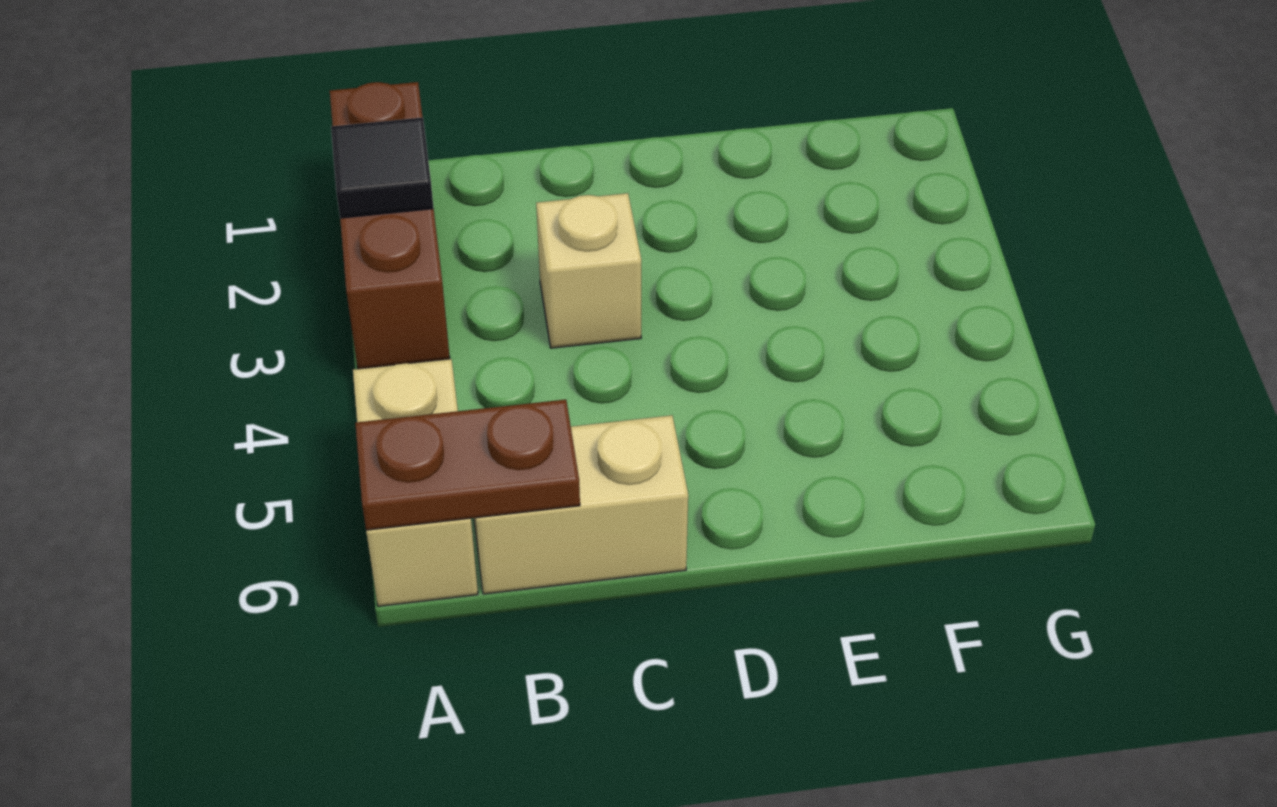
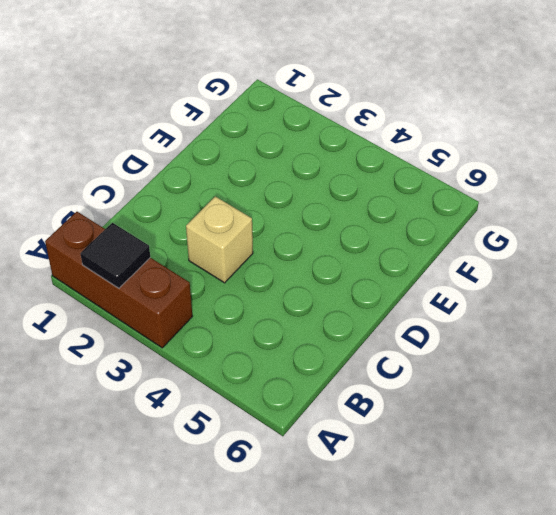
none -> tan 1x2 brick [353,359,478,606]
none -> tan 1x2 brick [474,415,688,594]

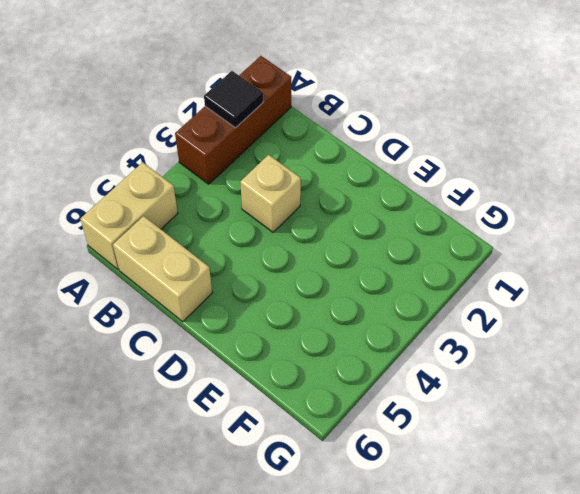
none -> brown 1x2 plate [355,400,580,530]

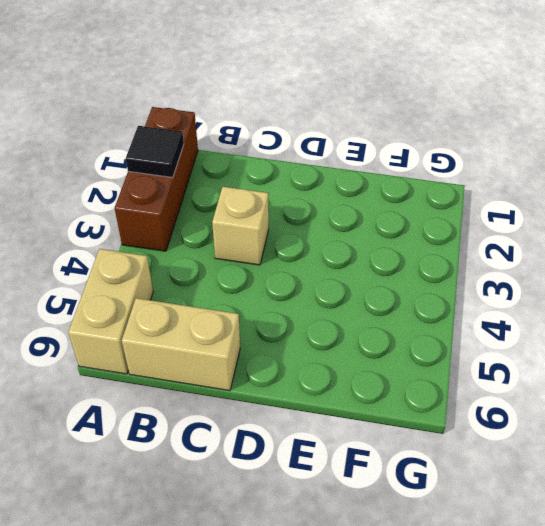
none -> brown 1x2 plate [355,400,580,530]

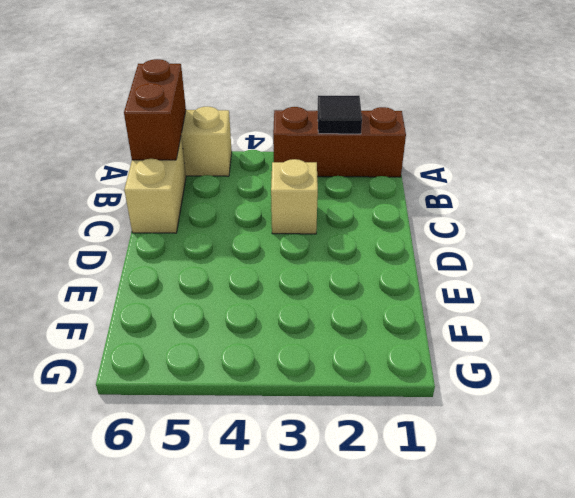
brown 1x2 brick [124,59,186,160] -> brown 1x2 plate [355,400,580,530]

